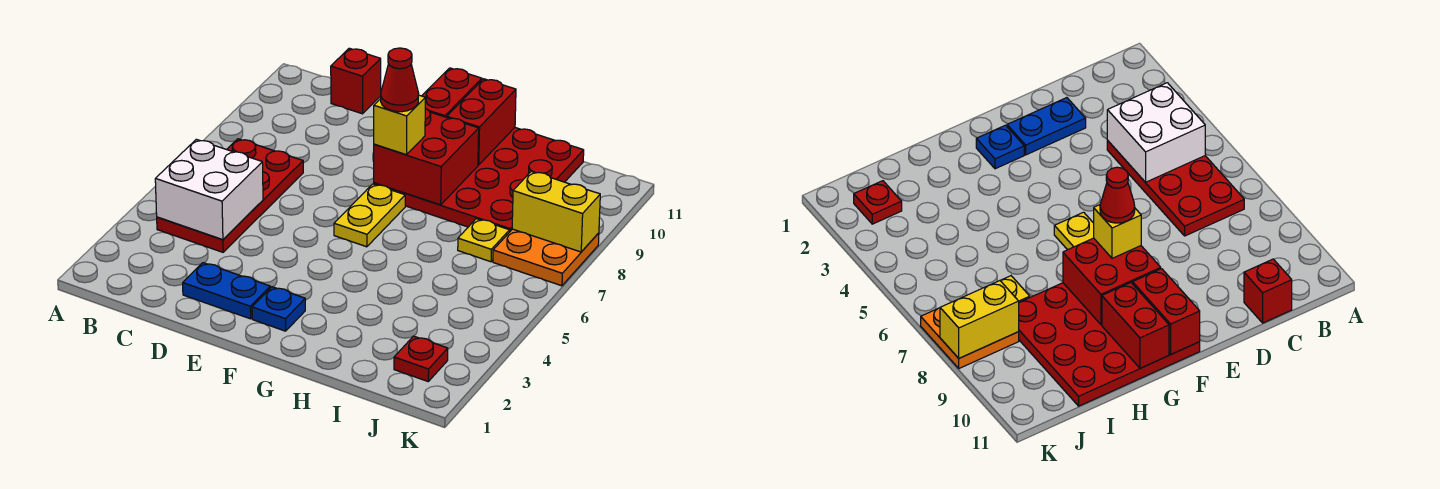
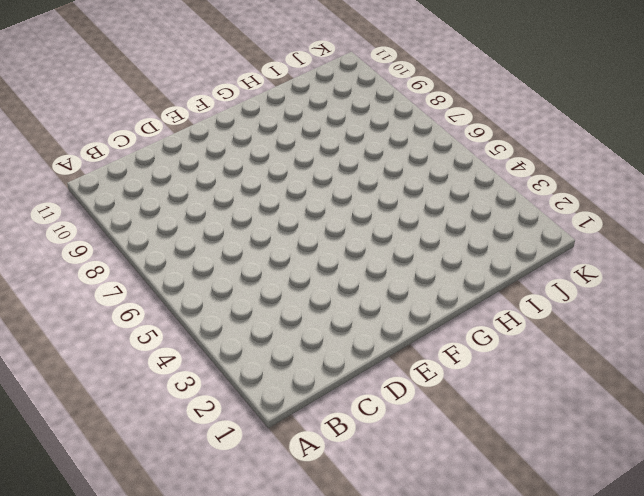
none -> red 2x4 plate [157,139,303,252]
none -> red 1x1 brick [331,48,381,114]
none -> blue 1x2 plate [183,263,270,319]

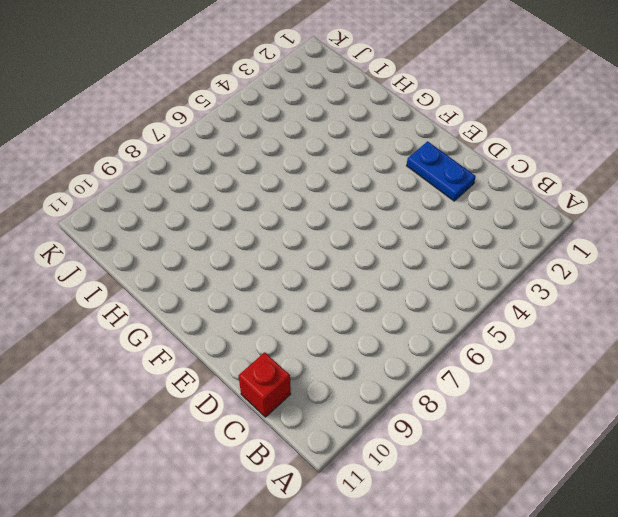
none -> red 2x4 plate [157,139,303,252]
none -> blue 1x1 plate [252,287,305,331]
none -> yellow 1x2 plate [334,184,405,247]

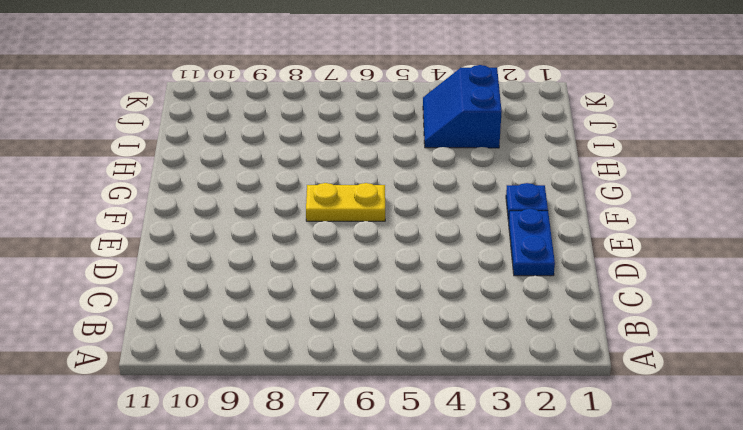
blue 2x2 slope [423,65,502,148] -> none
none -> red 2x4 plate [157,139,303,252]
none -> red 1x1 brick [331,48,381,114]
none -> red 4x4 plate [374,128,584,231]

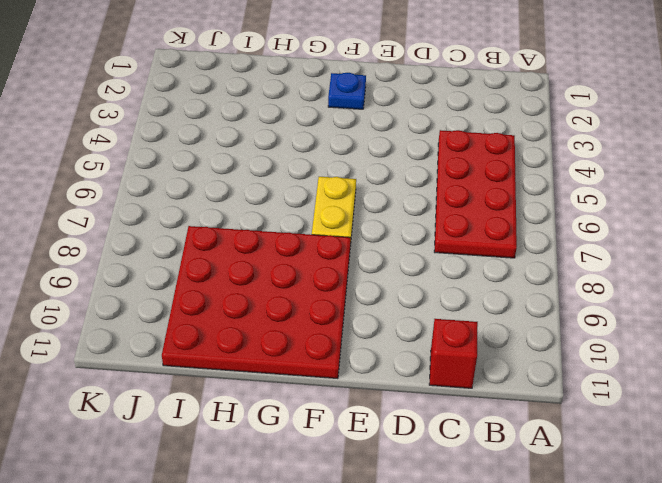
none -> blue 1x2 plate [183,263,270,319]
none -> yellow 1x1 plate [458,219,510,262]
none -> red 1x1 plate [394,336,448,381]

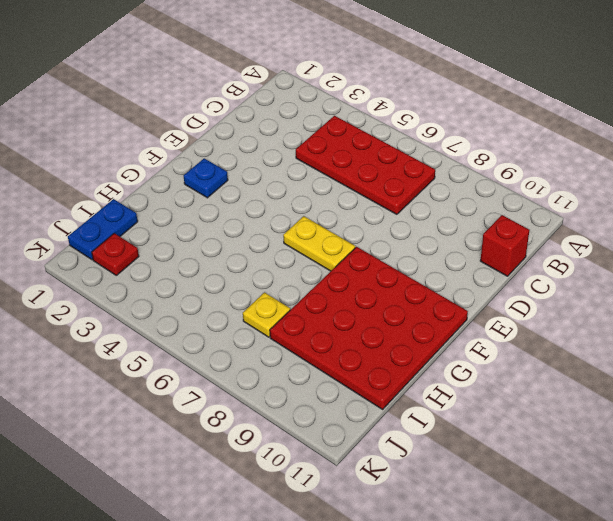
blue 1x2 plate [68,199,138,260] -> blue 1x2 plate moved to [183,263,270,319]
none -> orange 2x2 plate [493,229,599,286]
none -> white 2x2 brick [155,139,263,240]
none -> red 2x2 brick [374,108,479,205]

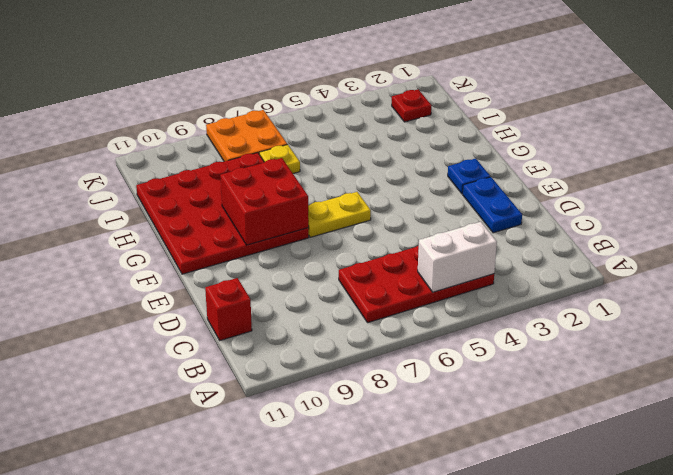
white 1x2 brick [418,222,497,292] -> white 2x2 brick [155,139,263,240]
none -> red 1x2 brick [422,68,482,117]
none -> red 1x2 brick [447,79,516,165]
none -> yellow 1x2 brick [512,171,600,252]

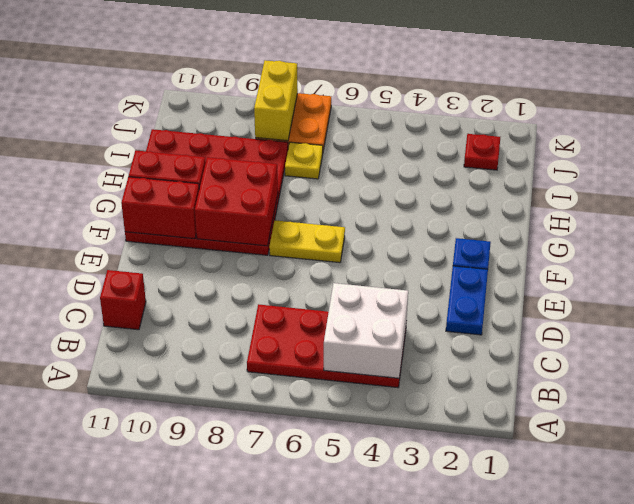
none -> yellow 1x1 brick [374,95,425,155]
none -> red 1x1 cone [381,48,419,112]

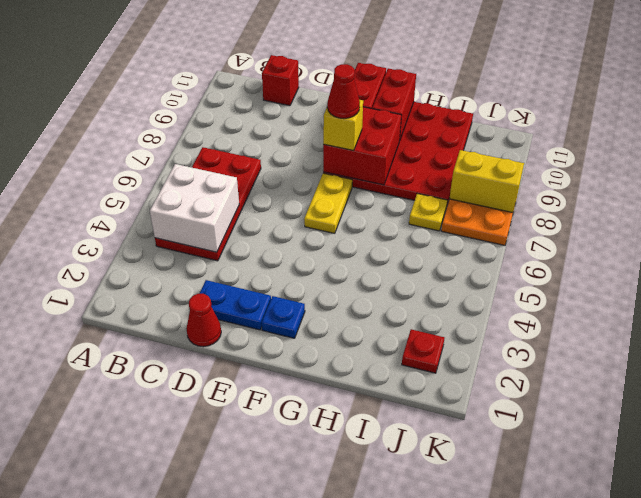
red 1x1 cone [186,294,221,347] -> none

